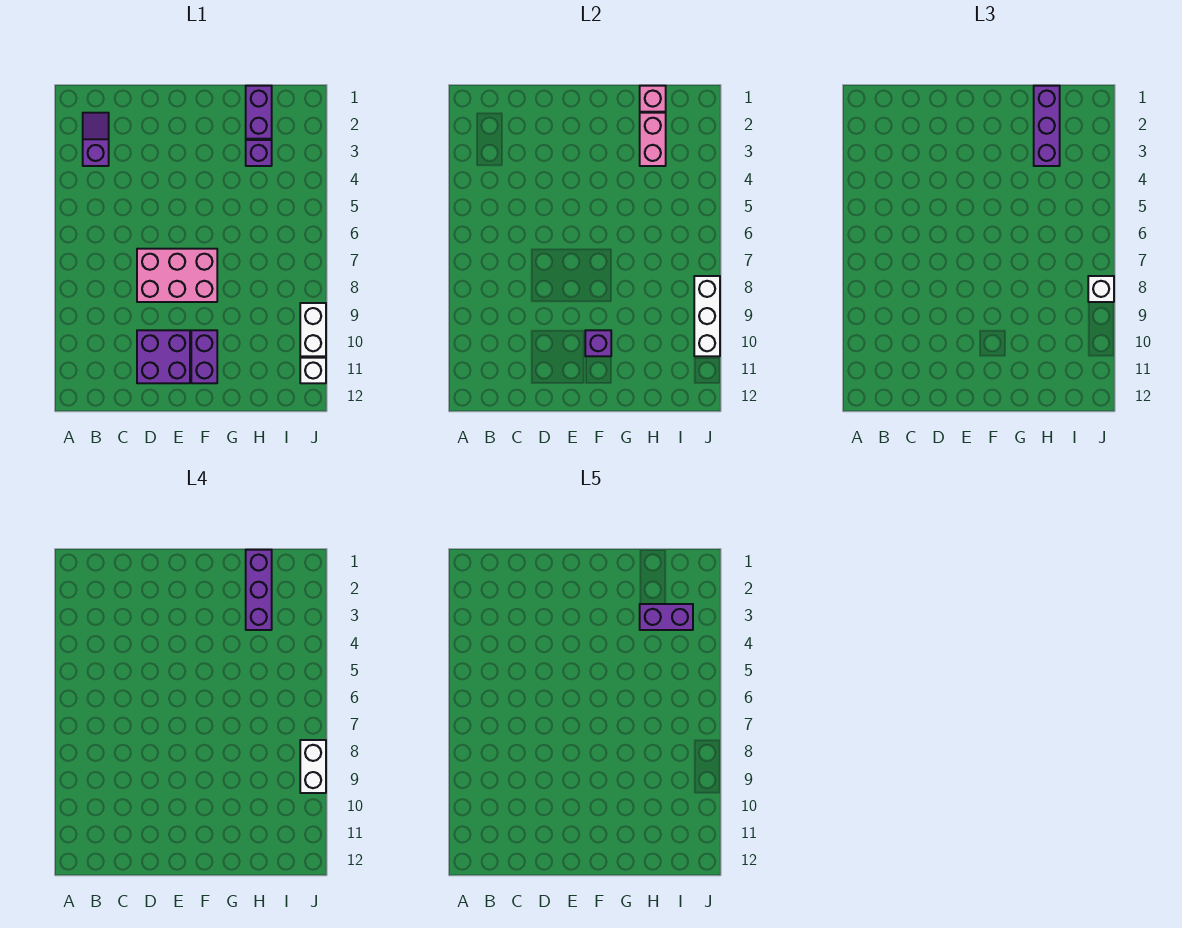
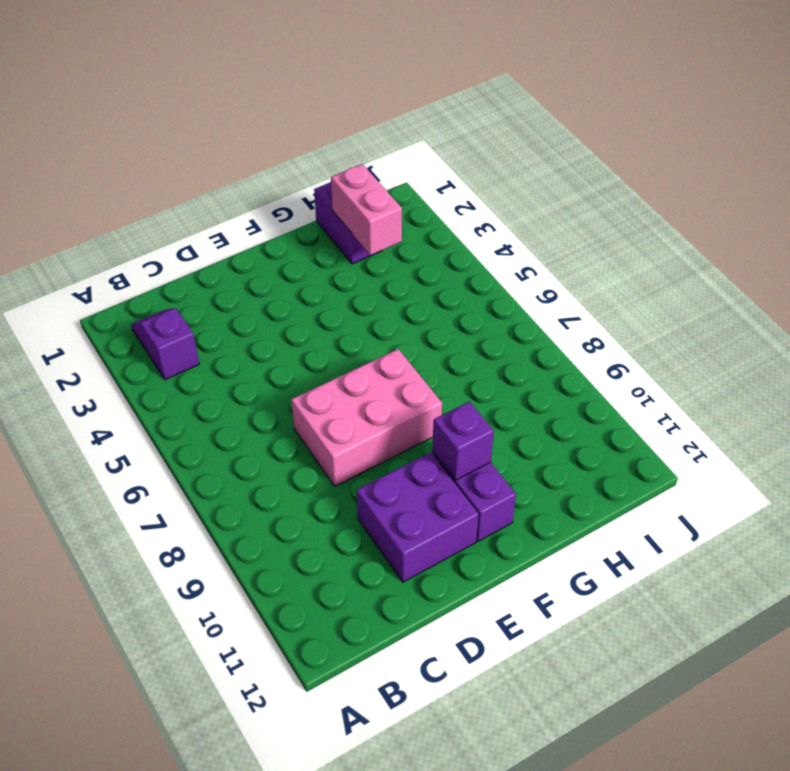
none -> purple 1x1 brick [246,140,272,166]
none -> white 1x2 brick [300,303,326,356]
none -> white 1x1 brick [300,358,326,383]

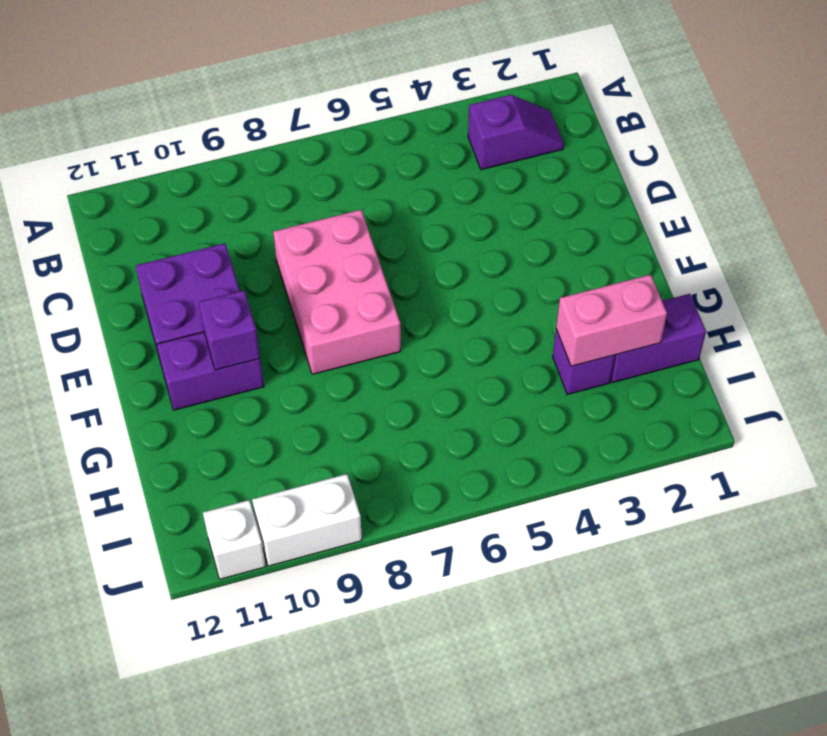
none -> pink 1x1 brick [640,86,666,112]
none -> white 1x3 brick [694,276,720,356]
none -> purple 1x3 brick [1034,86,1060,166]

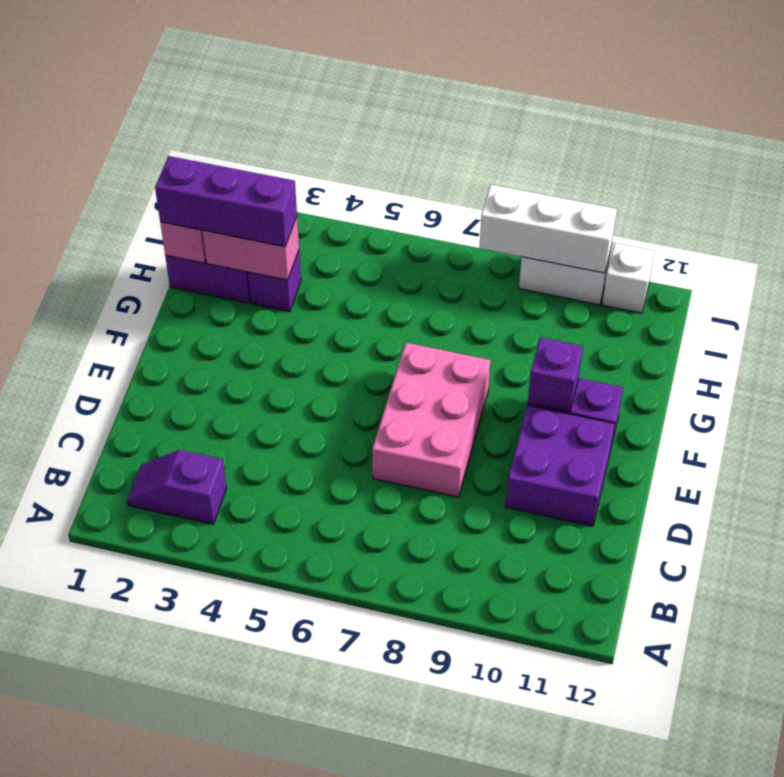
none -> white 1x1 brick [1088,276,1114,302]
none -> purple 1x3 brick [246,550,272,630]
none -> white 1x2 brick [300,740,326,793]

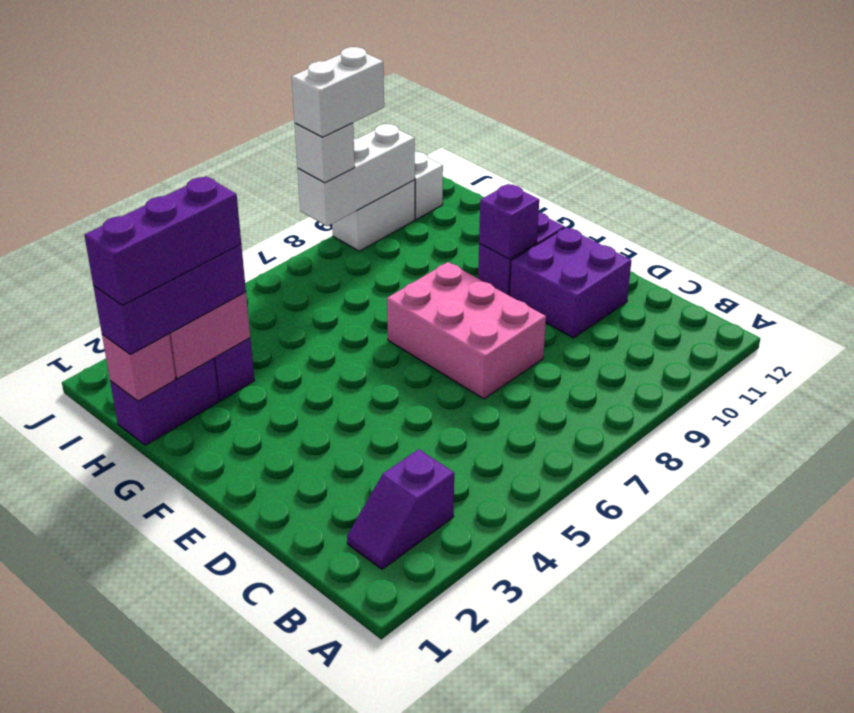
none -> purple 1x2 brick [640,604,693,630]

